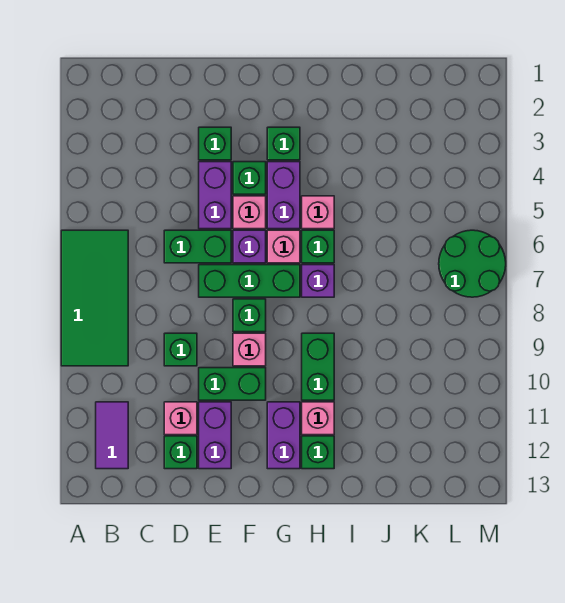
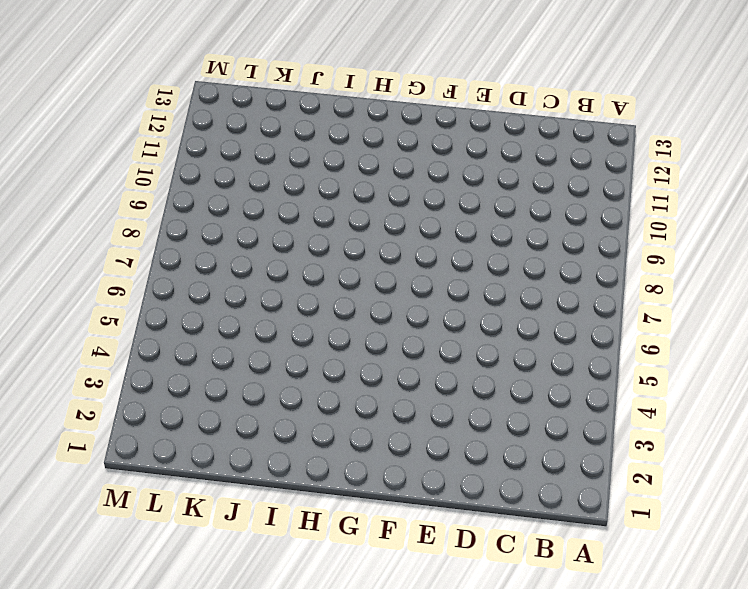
none -> green 2x4 tile [61,230,128,366]
none -> purple 1x2 tile [96,402,128,469]
none -> green 1x2 brick [164,230,231,263]

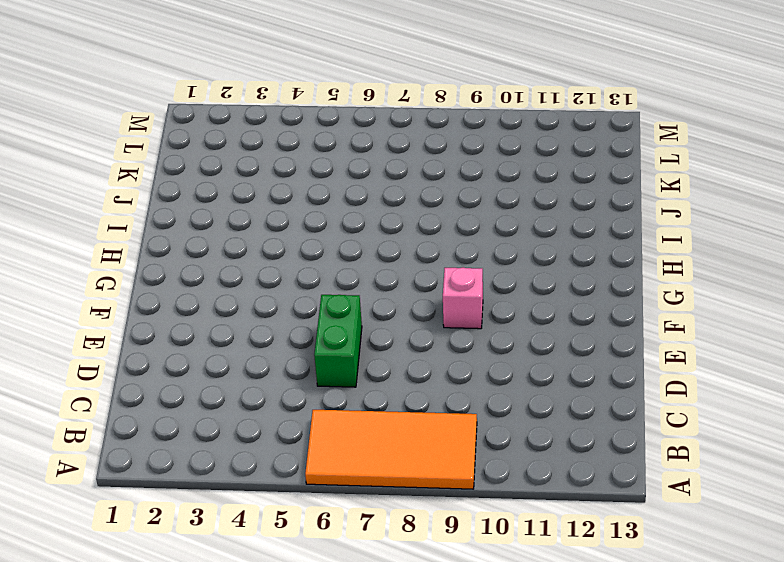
orange 2x4 tile [305,410,477,489] -> green 2x4 tile [61,230,128,366]
none -> purple 1x2 tile [96,402,128,469]
none -> green 1x1 brick [164,333,197,366]
none -> pink 1x1 brick [164,402,197,435]

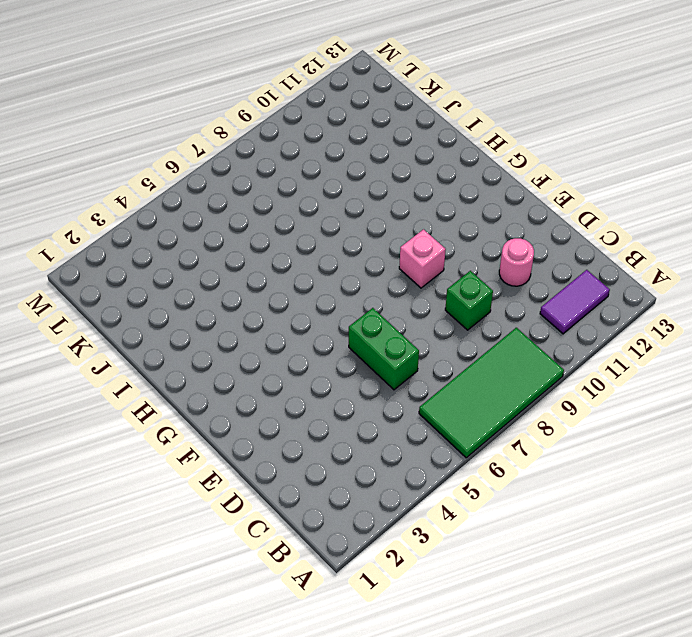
pink 1x1 round brick [499,238,534,286] -> pink 1x1 brick [164,402,197,435]
none -> green 1x1 brick [164,436,197,469]
none -> green 1x1 brick [199,127,231,160]
none -> purple 1x2 brick [199,162,231,229]

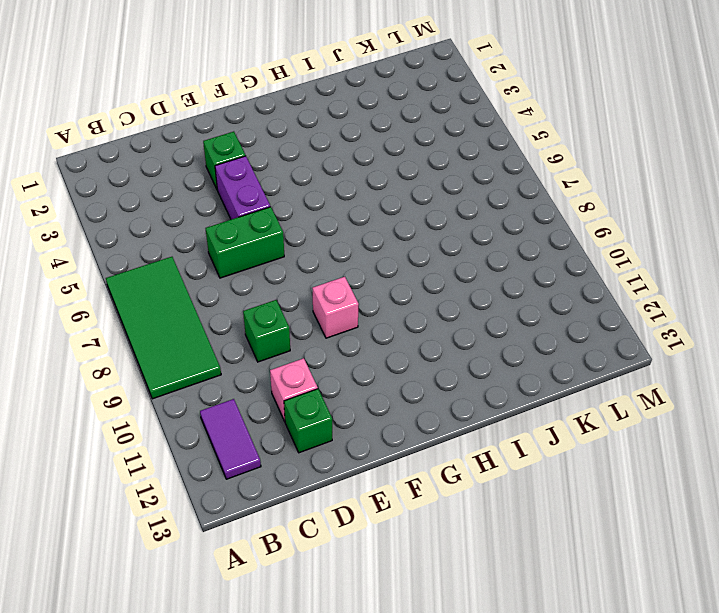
none -> green 1x3 brick [199,265,300,297]
none -> green 1x2 brick [199,368,266,400]
none -> purple 1x2 brick [199,402,231,469]

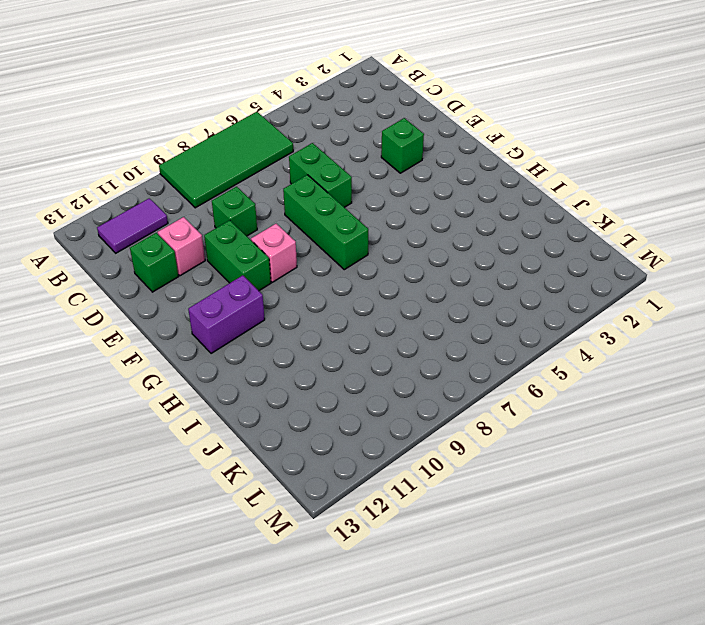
none -> purple 1x2 brick [199,162,231,229]
none -> purple 1x2 brick [199,402,231,469]
none -> green 1x1 brick [233,162,266,194]

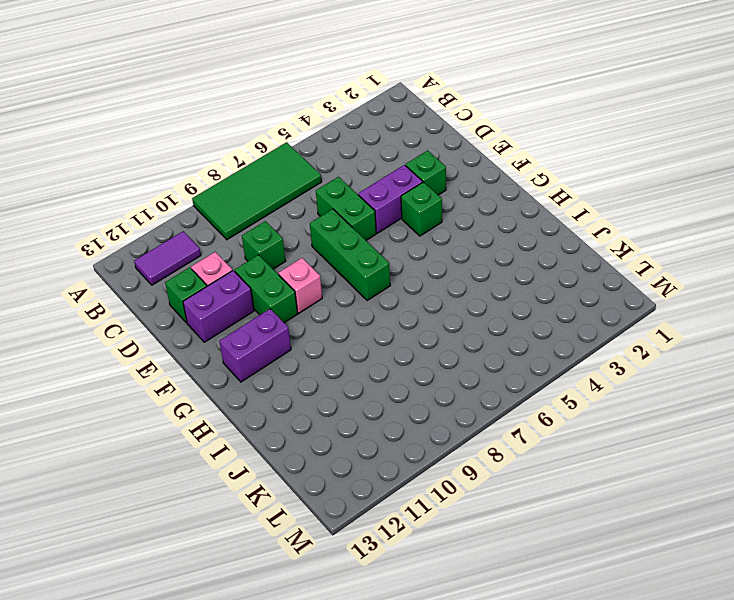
none -> pink 1x1 brick [233,196,266,229]
none -> purple 1x1 brick [233,230,266,263]
none -> green 1x1 brick [233,299,266,332]

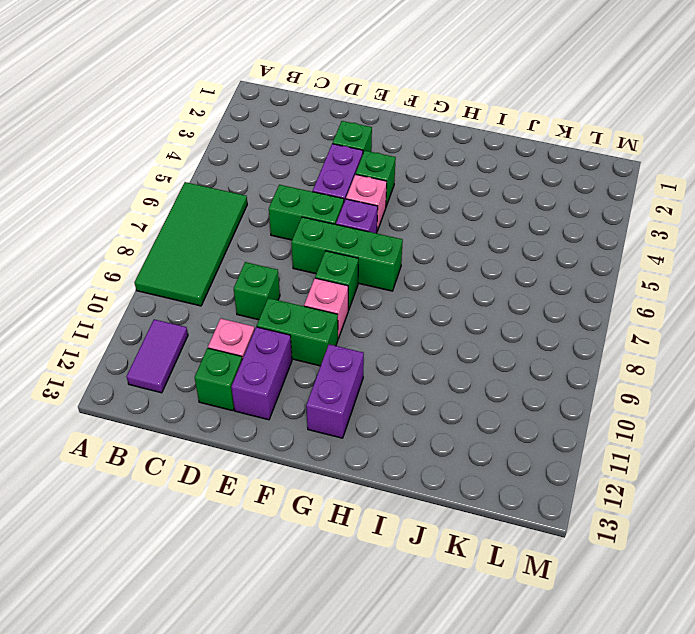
none -> green 1x1 brick [267,127,300,160]
none -> purple 1x2 brick [267,162,300,229]
none -> pink 1x1 brick [267,230,300,263]

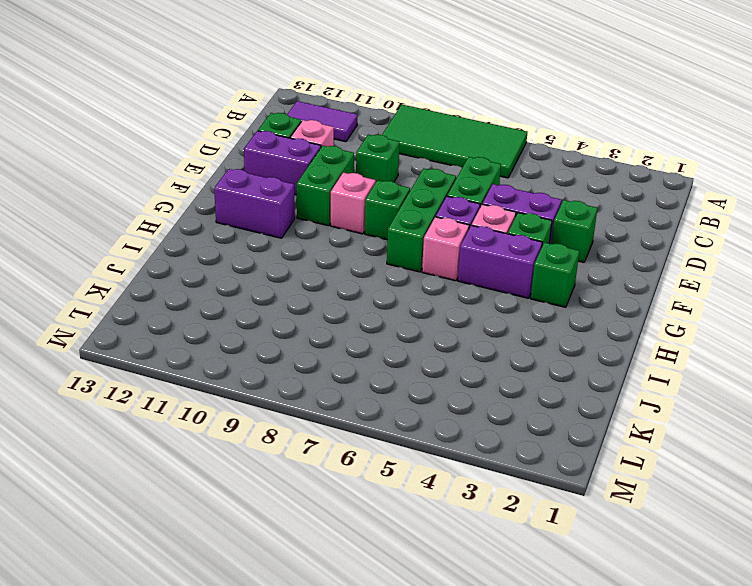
none -> pink 1x1 brick [302,196,334,229]
none -> green 1x1 brick [302,230,334,263]
none -> purple 1x1 brick [302,265,334,297]

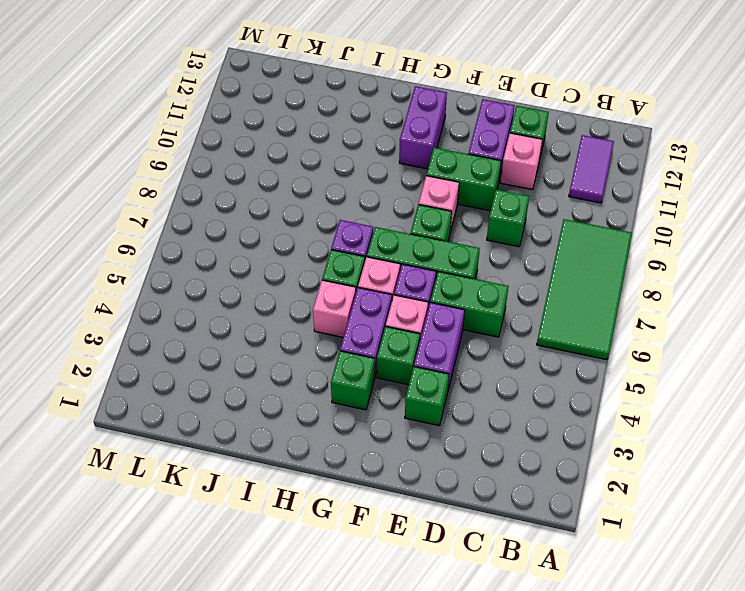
none -> green 1x2 brick [302,333,334,400]
none -> pink 1x1 brick [302,402,334,435]
none -> green 1x1 brick [302,436,334,469]

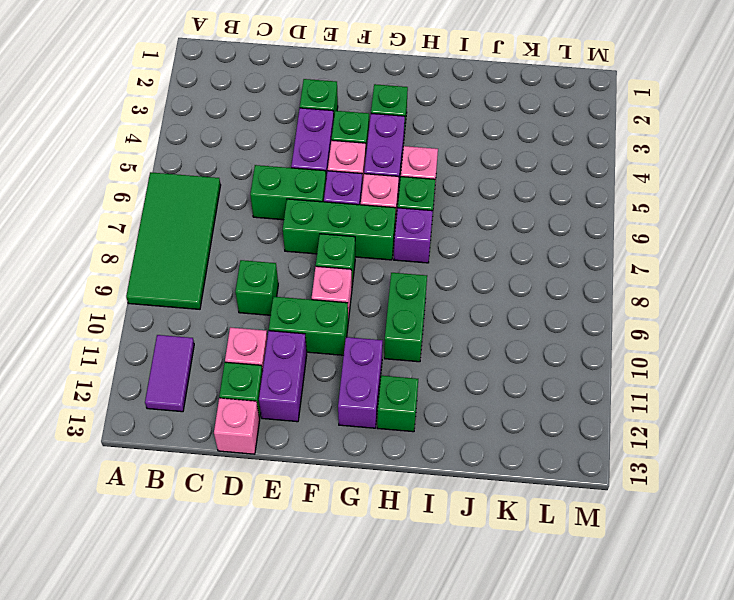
pink 1x1 brick [214,398,260,454] -> pink 1x1 brick moved to [302,402,334,435]
none -> green 2x2 round brick [439,230,506,297]

